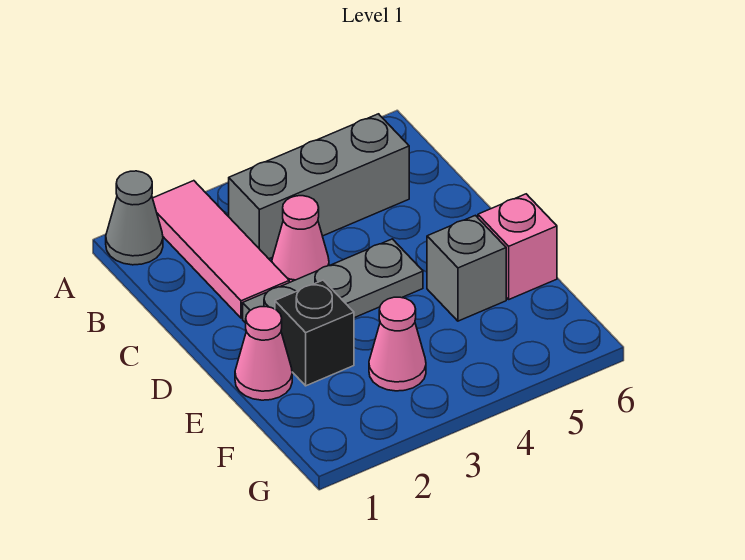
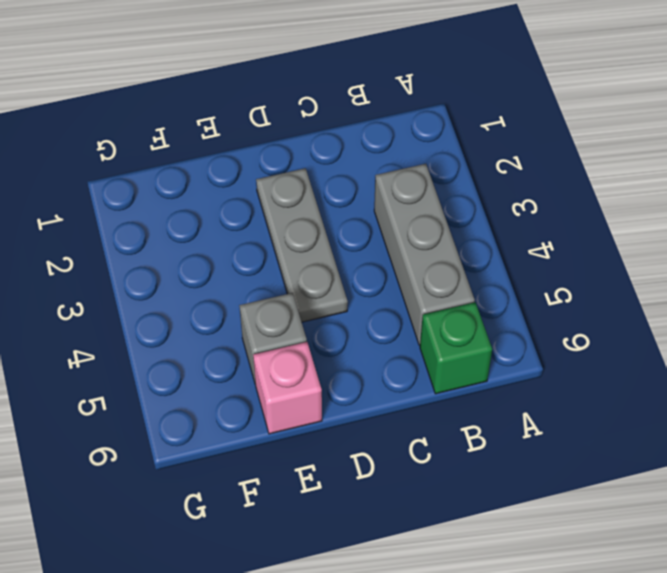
green 1x1 brick [420,302,492,394] -> none
none -> grey 1x1 cone [106,171,163,265]
none -> pink 1x3 tile [153,181,289,318]

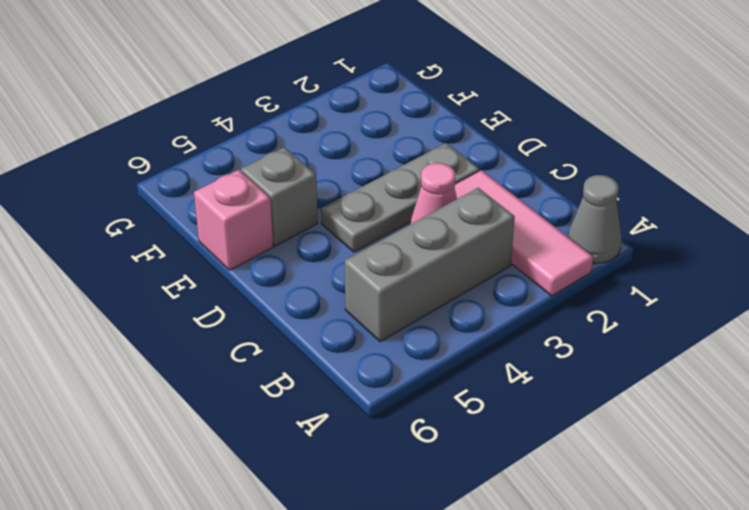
none -> pink 1x1 cone [235,307,292,400]
none -> black 1x1 brick [275,280,354,386]

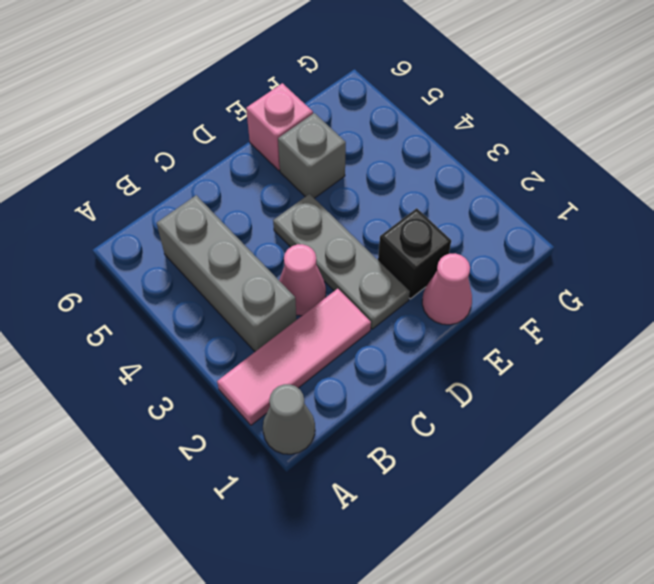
none -> pink 1x1 cone [369,297,426,391]

